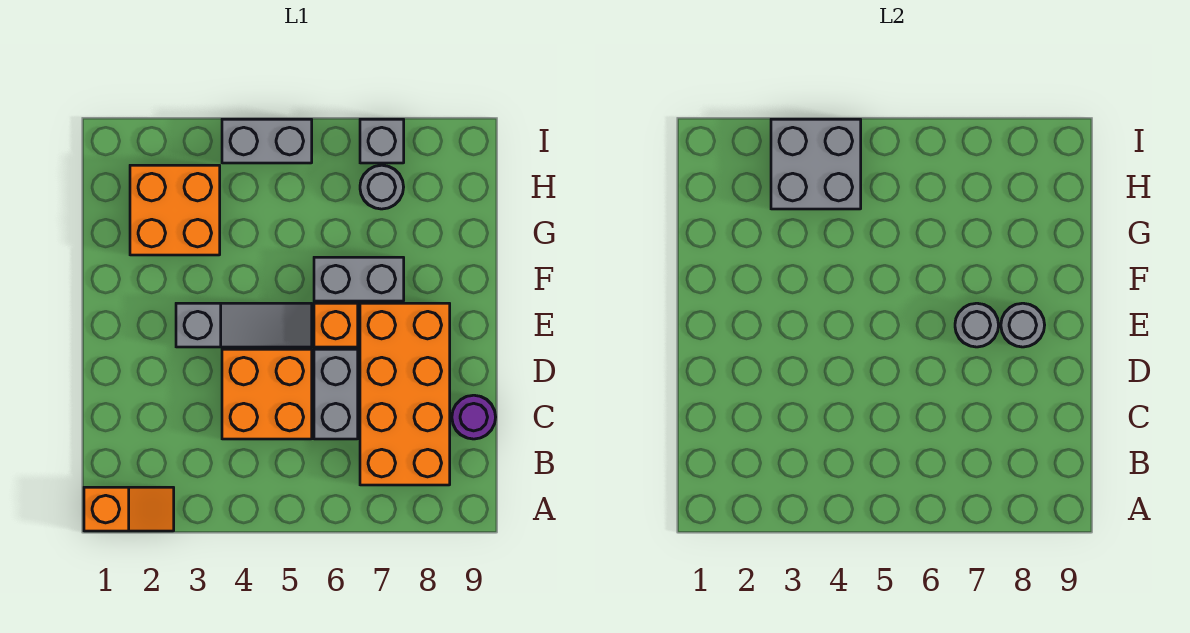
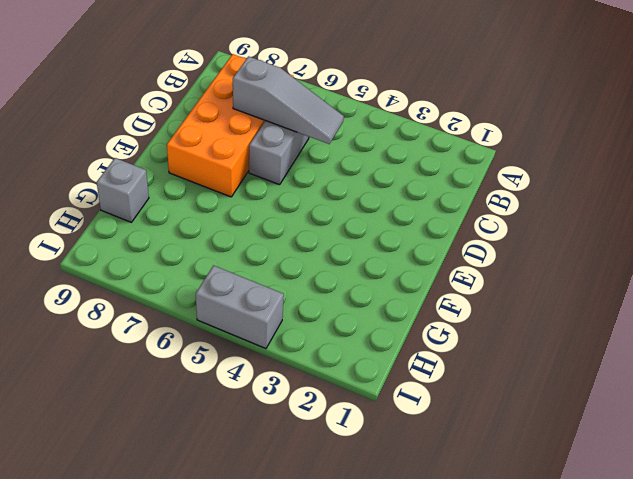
grey 1x3 slope [233,56,344,144] -> grey 1x3 slope turned to [176,303,312,347]
grey 1x1 brick [97,158,149,222] -> grey 1x1 brick moved to [360,119,404,163]
none -> orange 1x2 slope [84,487,174,531]
none -> orange 2x2 brick [222,349,312,439]
none -> purple 1x1 round brick [452,395,496,439]

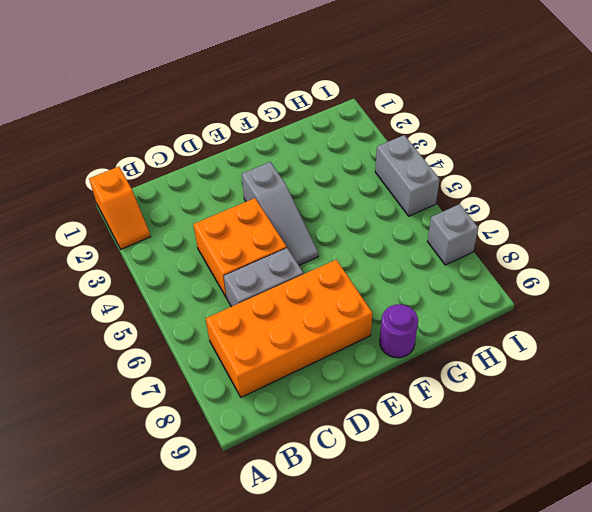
purple 1x1 round brick [380,304,418,358] -> purple 1x1 round brick moved to [452,395,496,439]
none -> orange 1x1 brick [314,303,358,347]
none -> grey 1x2 brick [314,257,404,301]
none -> orange 2x2 brick [130,165,220,255]

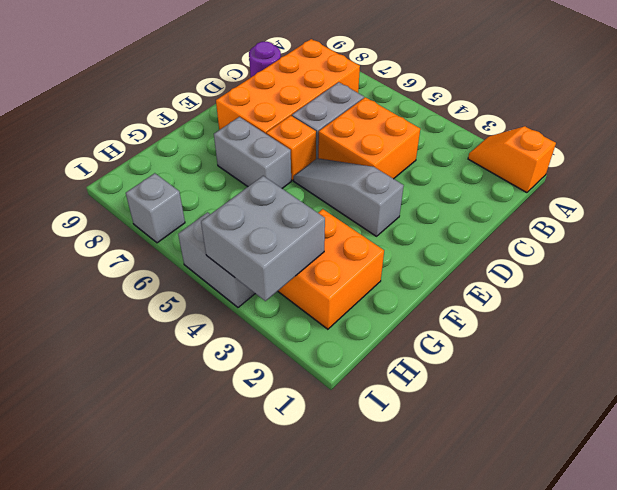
none -> grey 1x1 round brick [360,165,404,209]
none -> grey 1x1 round brick [955,303,999,347]
none -> grey 1x1 round brick [1001,303,1045,347]

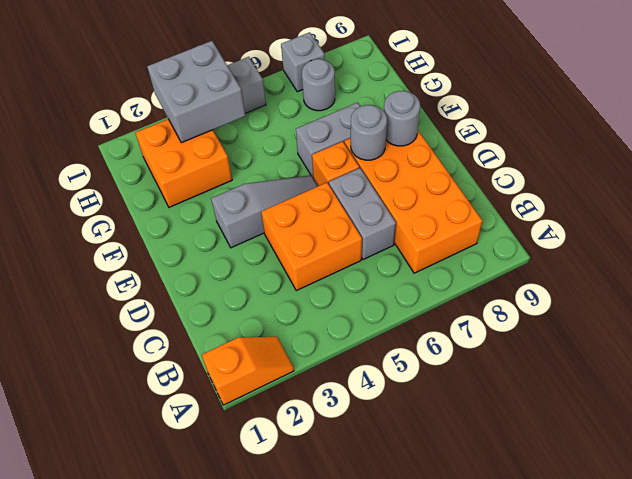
none -> purple 1x1 round brick [452,395,496,439]

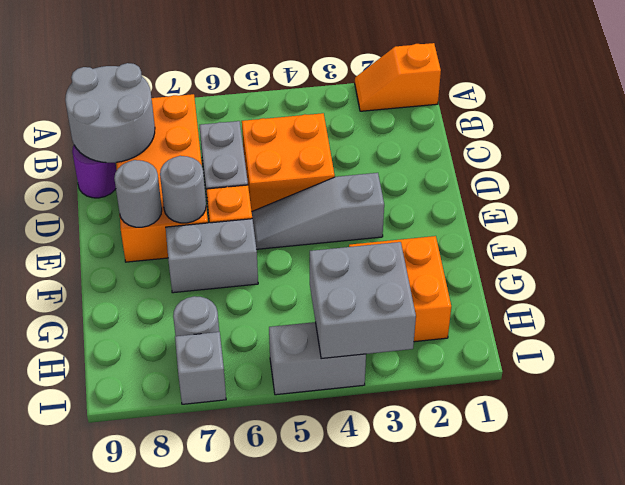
grey 2x2 round brick [65,63,155,163] -> none

